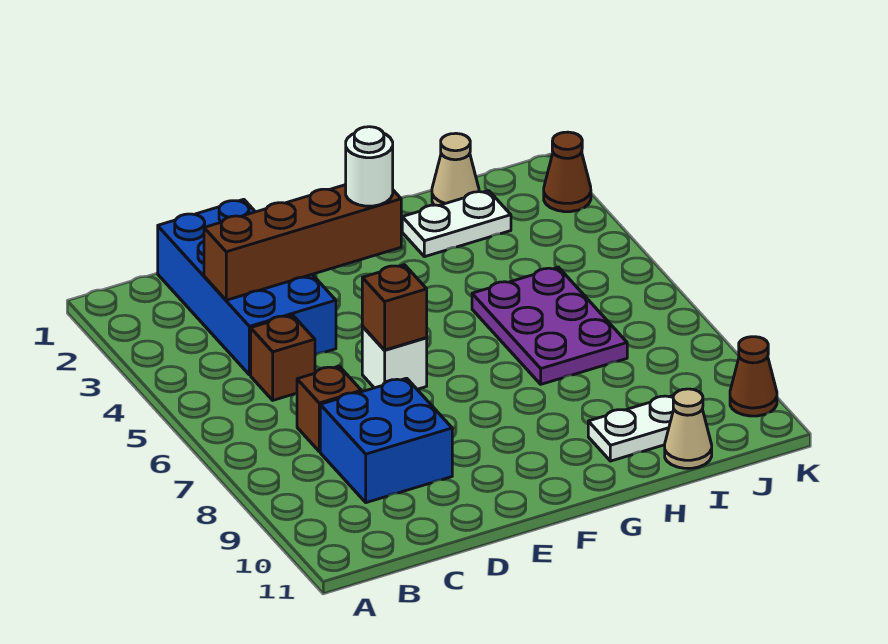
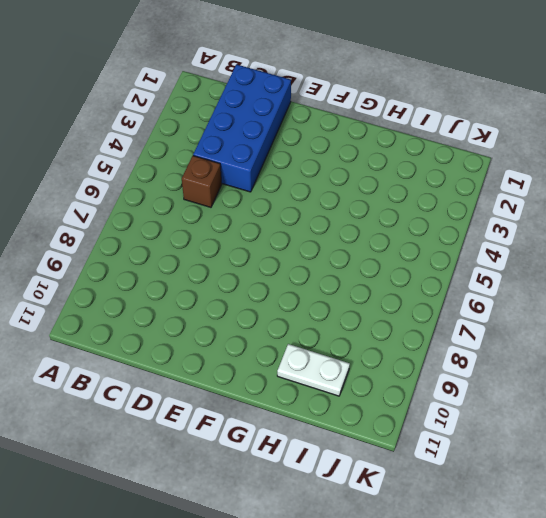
none -> brown 1x1 brick [297,366,361,452]
none -> blue 2x2 brick [320,378,452,503]
none -> white 1x1 brick [362,327,427,389]

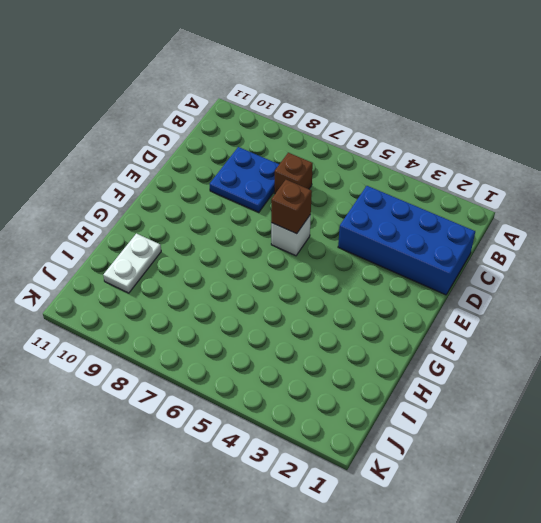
blue 2x2 plate [210,147,279,212] -> blue 2x2 brick [320,378,452,503]
none -> brown 1x1 brick [251,315,315,400]
none -> white 1x2 plate [402,191,511,257]
none -> purple 2x3 plate [472,267,627,384]

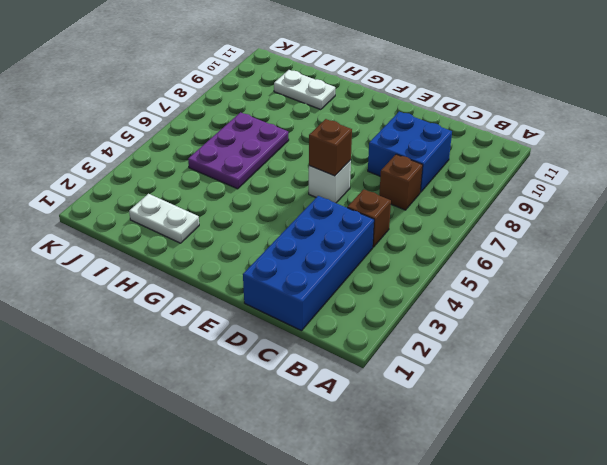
none -> tan 1x1 cone [432,133,479,206]
none -> tan 1x1 cone [665,389,712,468]
none -> brown 1x1 cone [544,132,591,212]

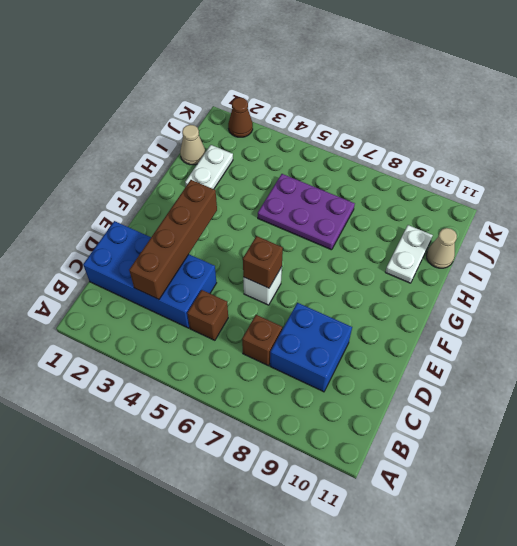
none -> brown 1x1 cone [730,337,777,416]
none -> white 1x1 round brick [346,127,393,206]

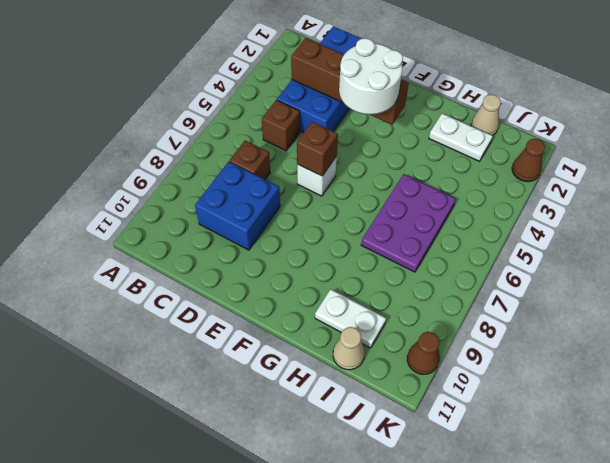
white 2x2 round brick [339,38,403,114] -> white 1x1 round brick [346,127,393,206]

